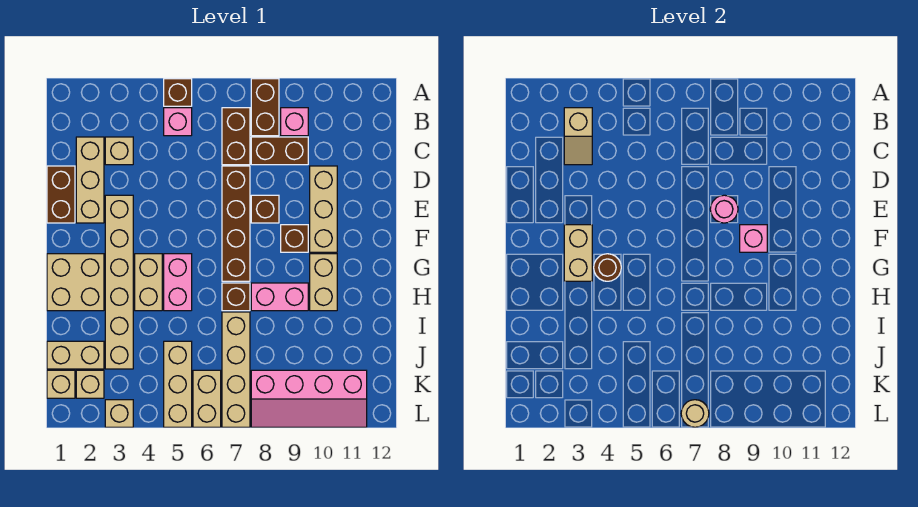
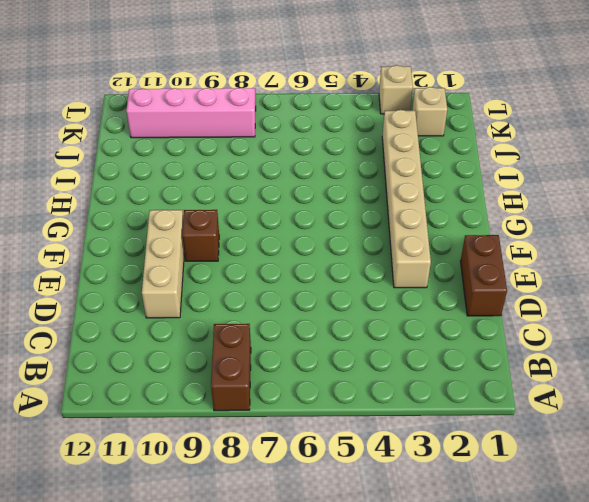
none -> brown 1x1 brick [164,79,192,106]
none -> pink 1x1 brick [164,108,192,136]
none -> brown 1x2 brick [222,108,250,165]
none -> pink 1x1 brick [281,108,308,136]

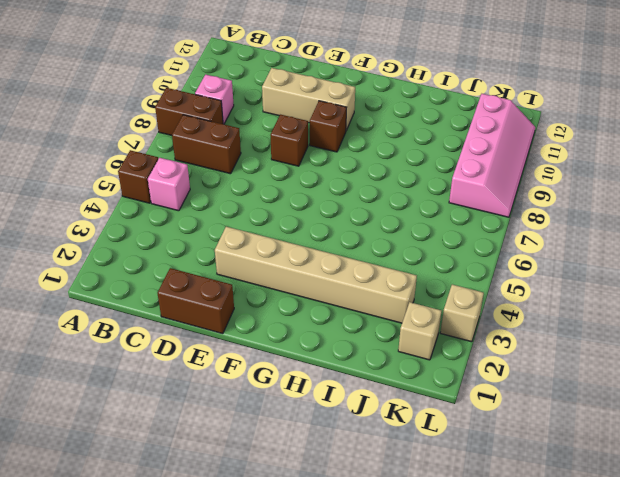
none -> tan 1x3 brick [76,137,104,223]
none -> tan 1x1 brick [105,137,133,165]
none -> brown 1x2 brick [251,137,308,165]
none -> brown 1x4 brick [222,166,250,281]

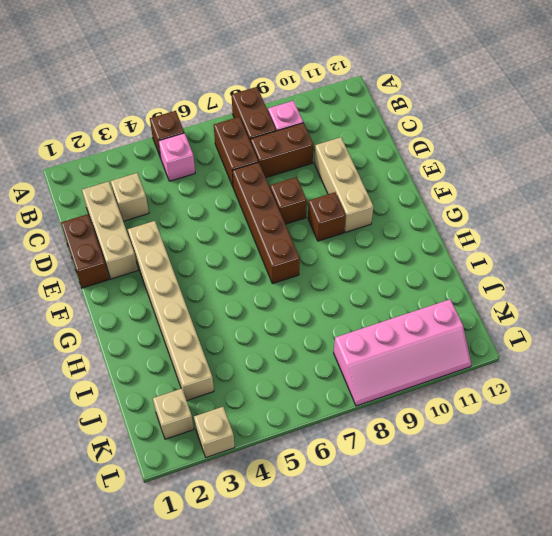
none -> tan 2x2 brick [47,254,104,311]
none -> tan 1x2 brick [135,254,162,311]
none -> pink 1x2 brick [164,254,192,311]
none -> tan 1x2 brick [310,254,337,311]

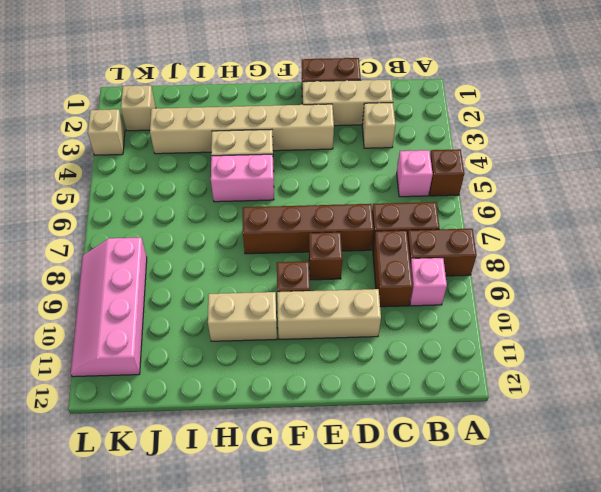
none -> tan 2x2 brick [47,254,104,311]
none -> brown 1x1 brick [222,283,250,311]
none -> pink 1x2 brick [251,283,308,311]
none -> tan 1x4 brick [222,312,250,427]

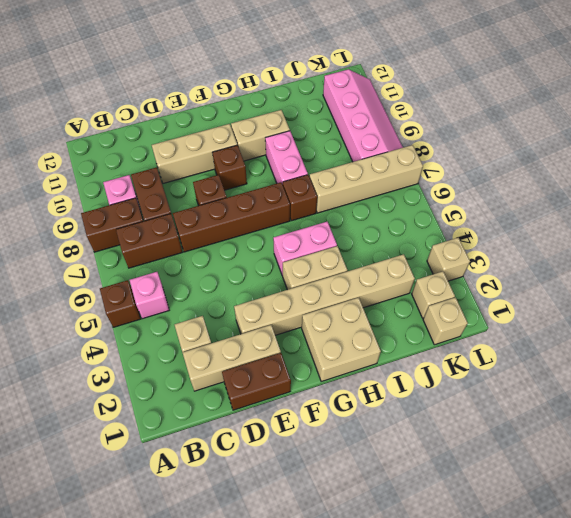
none -> tan 1x2 brick [47,341,104,369]
none -> tan 1x3 brick [164,341,192,427]
none -> tan 1x2 brick [193,370,221,427]
none -> tan 1x2 slope [564,108,592,165]

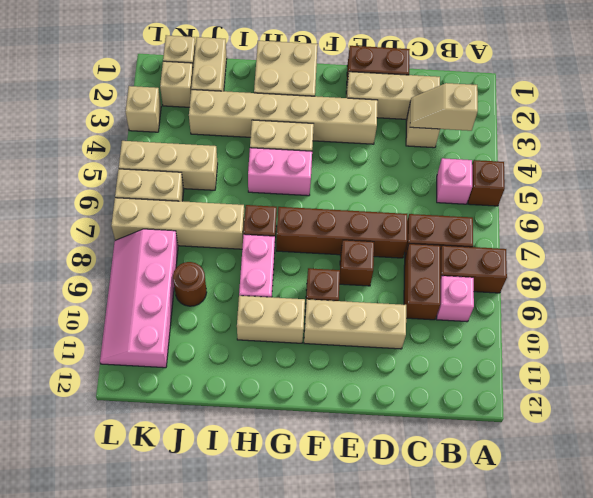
brown 1x1 round brick [173,262,207,306] -> brown 1x1 round brick moved to [594,254,621,281]
none -> pink 1x1 round brick [710,195,738,223]
none -> tan 1x2 brick [564,225,592,281]
none -> pink 1x1 brick [740,225,767,252]
none -> tan 1x1 round brick [681,400,709,427]

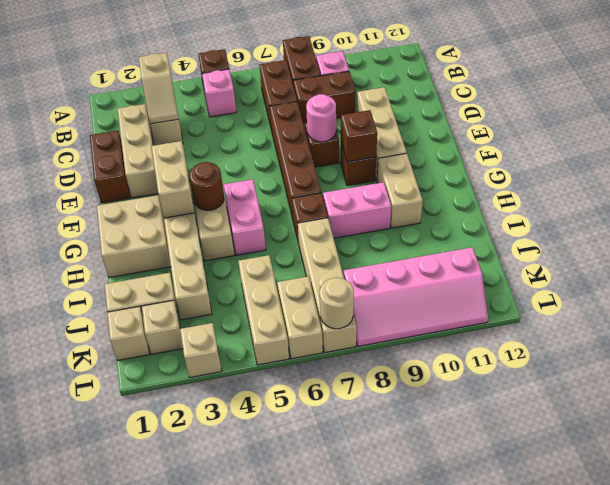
brown 1x1 brick [341,110,377,162] -> pink 1x1 brick [740,225,767,252]

